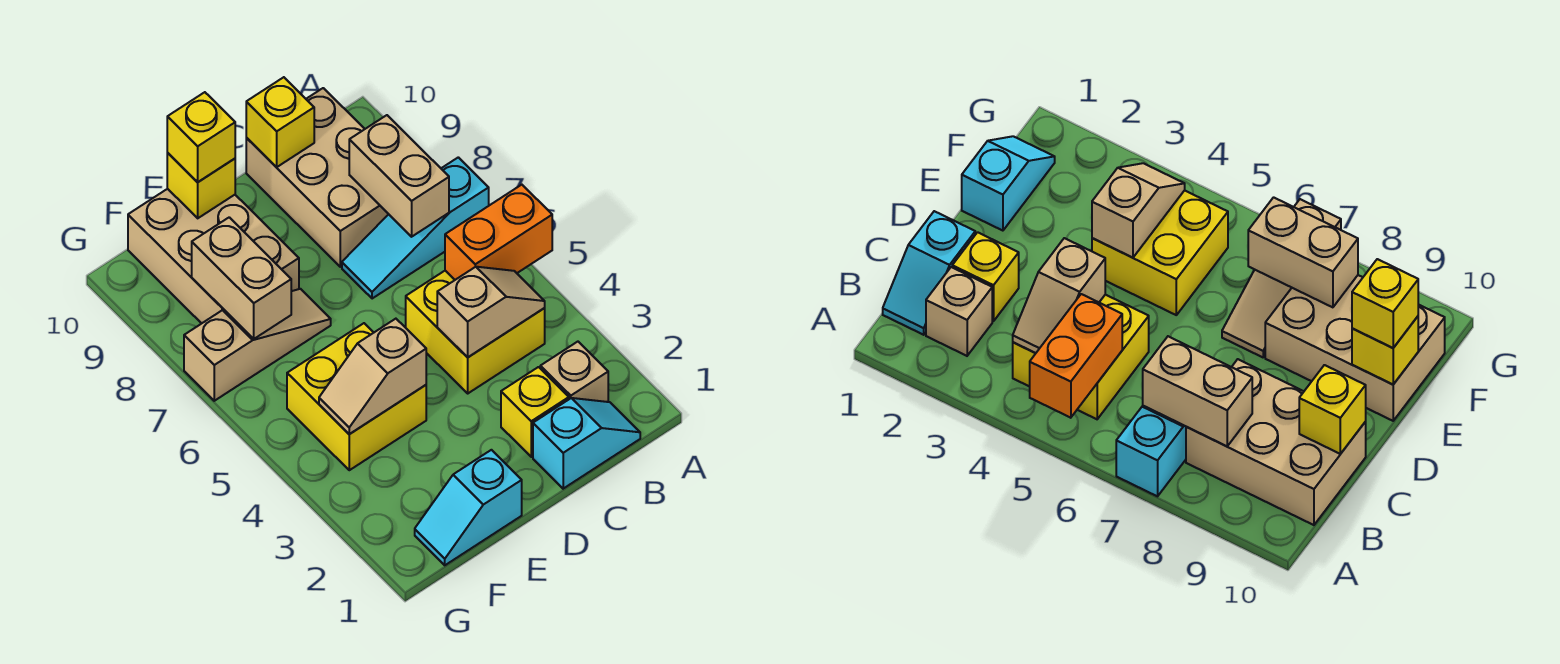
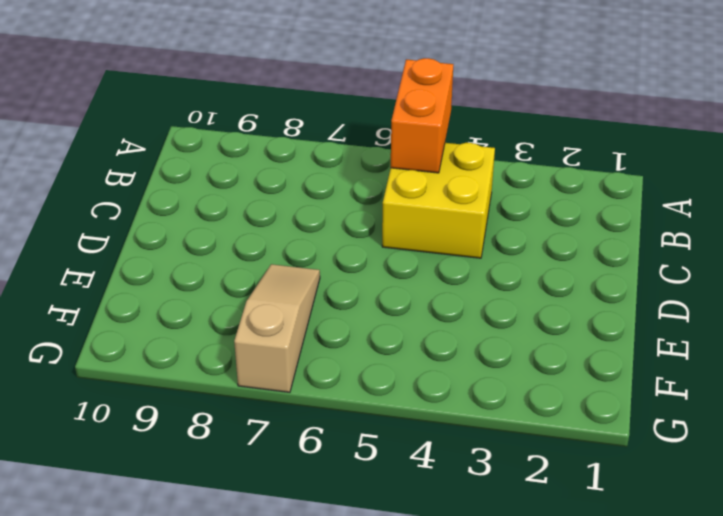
none -> cyan 1x3 slope [342,157,489,299]
none -> cyan 1x2 slope [533,398,640,489]
none -> tan 1x1 brick [540,342,608,402]

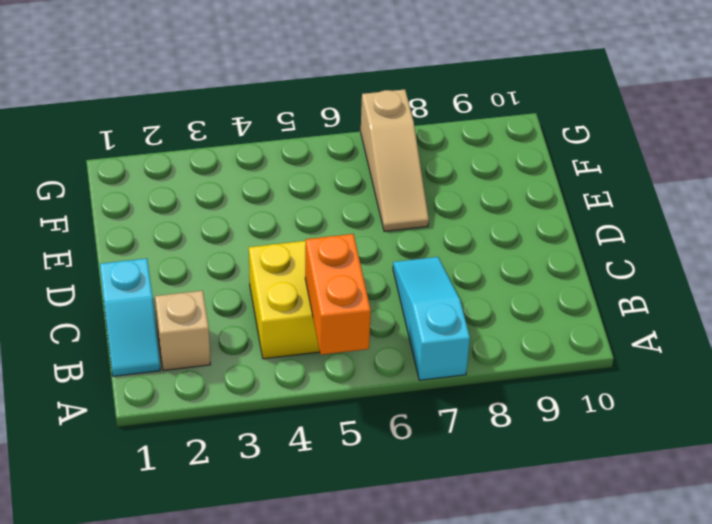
none -> tan 2x3 brick [246,88,388,267]
none -> yellow 1x1 brick [501,367,569,457]
none -> cyan 1x2 slope [415,450,522,565]

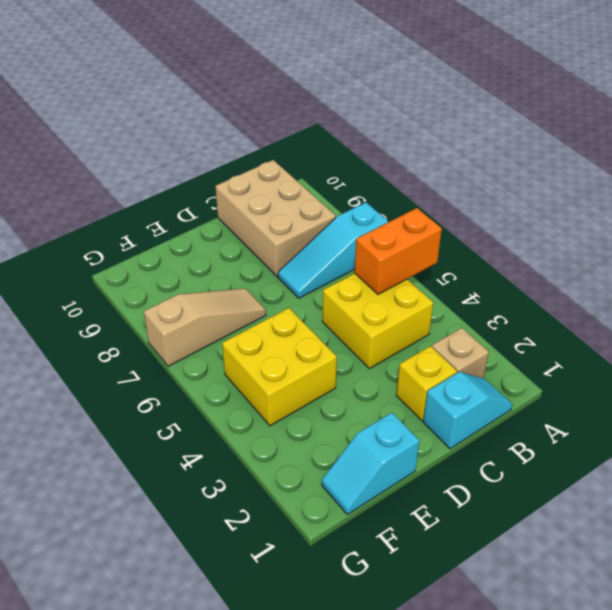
none -> tan 2x3 brick [128,189,299,323]
none -> tan 1x2 slope [437,267,545,357]
none -> tan 1x2 brick [349,115,449,237]

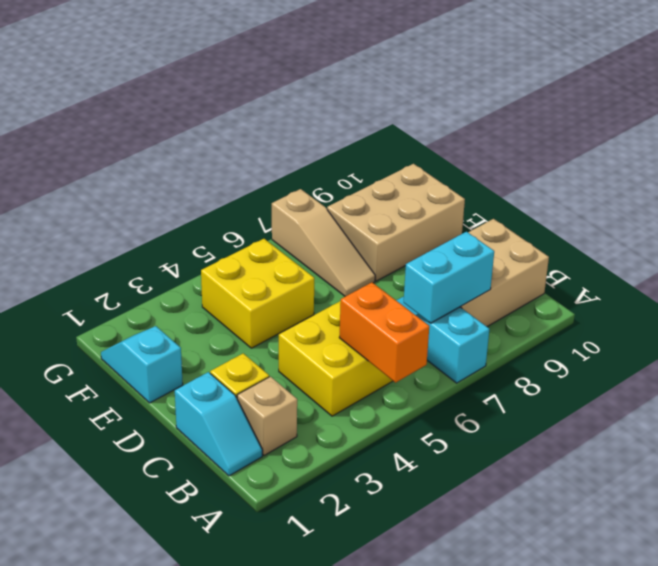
cyan 1x2 brick [404,232,494,323] -> tan 1x2 brick [349,115,449,237]
none -> tan 1x2 slope [437,267,545,357]
none -> yellow 1x1 brick [246,77,314,167]
none -> tan 1x2 slope [319,319,426,434]

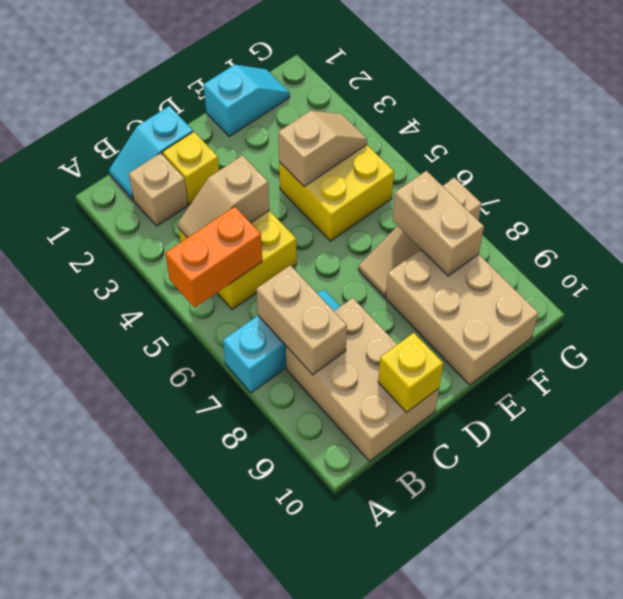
none -> yellow 1x1 brick [167,153,235,218]
none -> yellow 1x1 brick [167,92,235,182]

